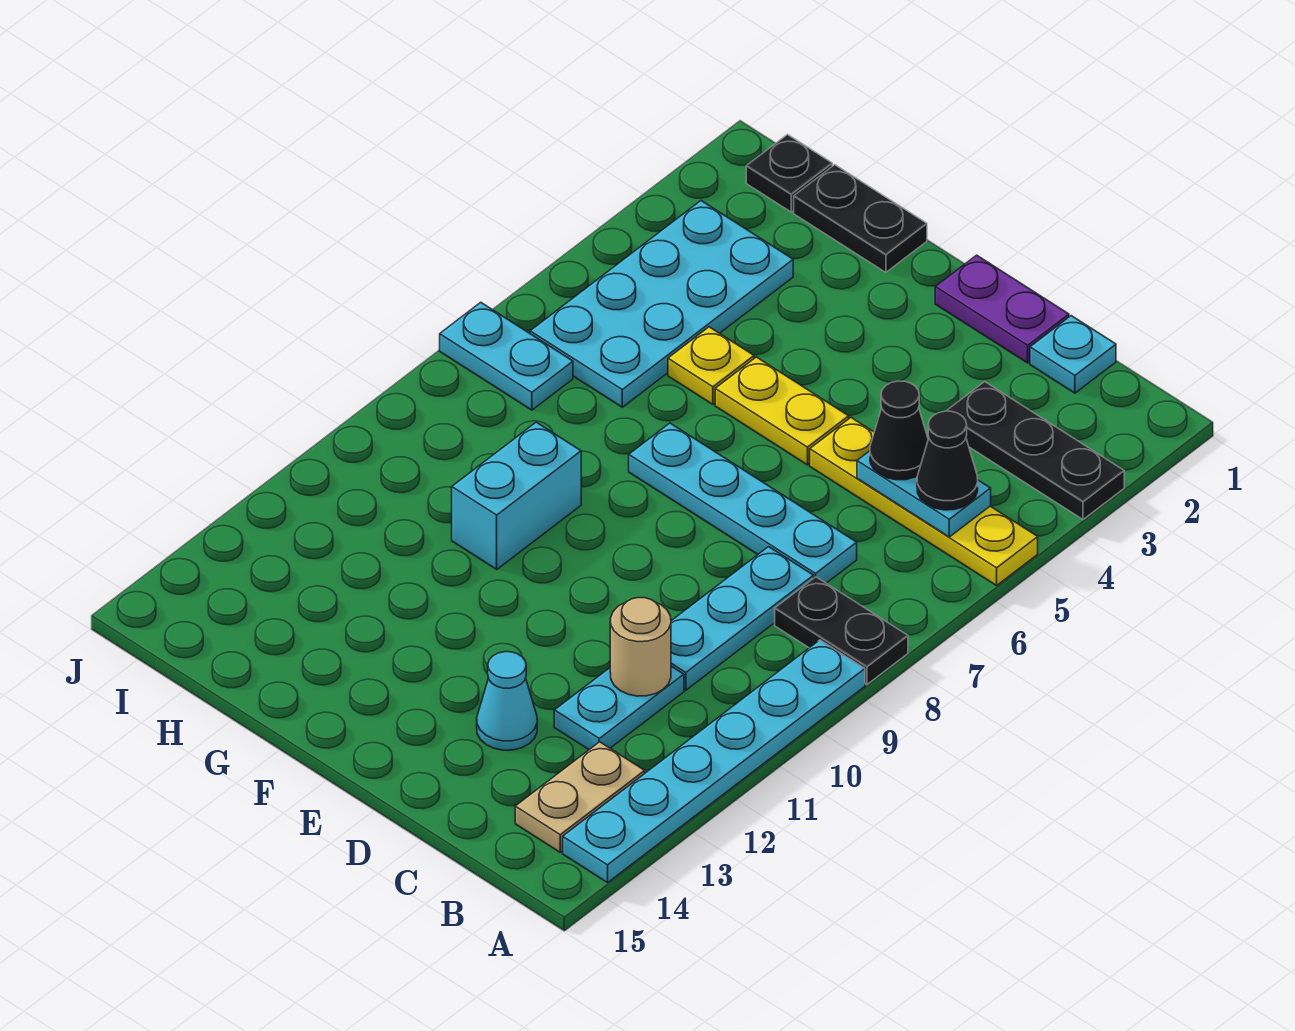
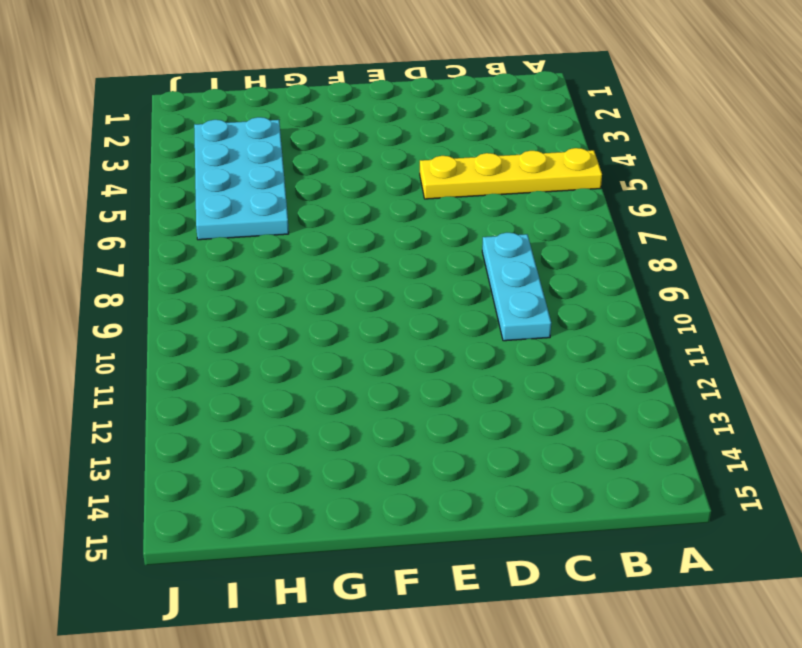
none -> black 1x3 plate [947,382,1124,519]
none -> black 1x2 plate [775,577,908,685]
none -> cyan 1x6 plate [563,640,865,883]

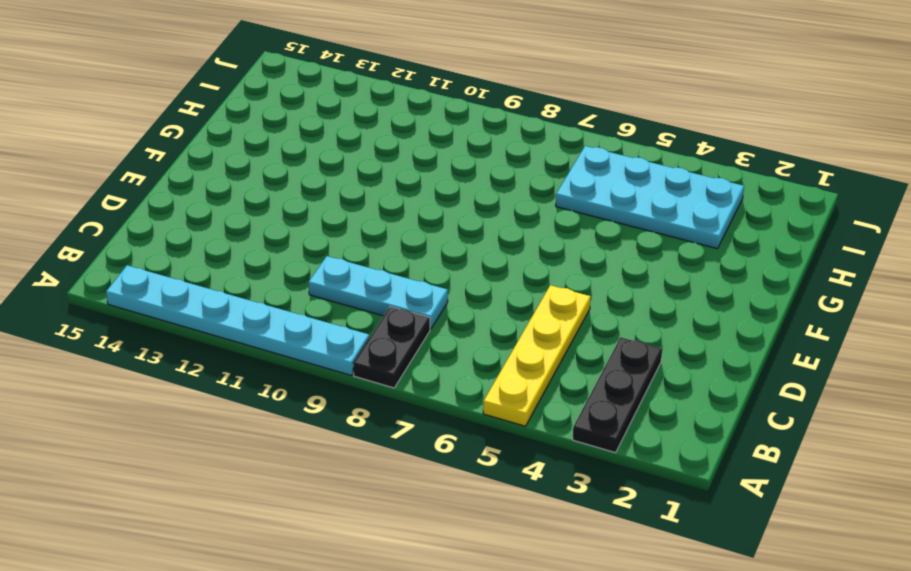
none -> tan 1x2 plate [515,742,645,852]
none -> cyan 1x1 plate [1030,316,1116,393]
none -> cyan 1x4 plate [629,423,857,583]

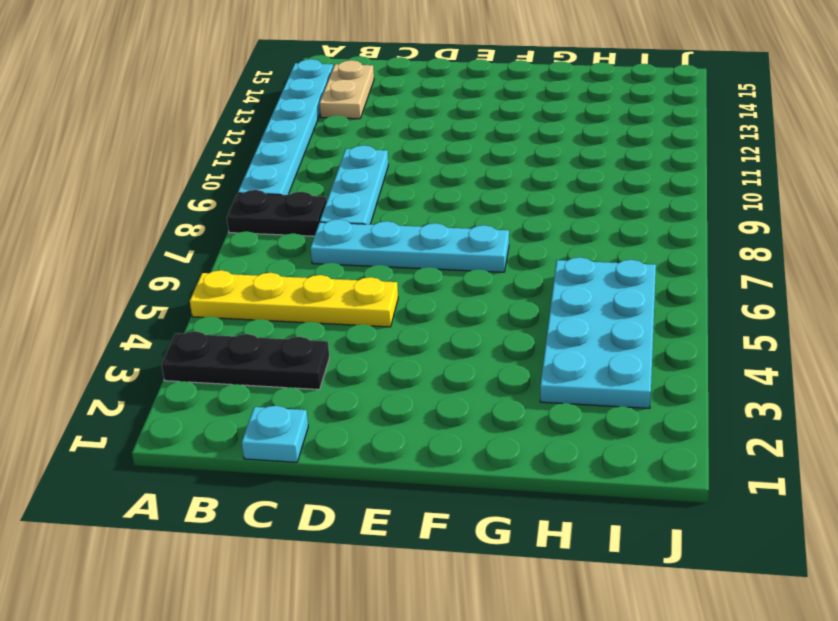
none -> cyan 1x2 plate [554,666,684,749]
none -> purple 1x2 plate [935,255,1069,363]
none -> cyan 1x1 cone [477,652,537,750]

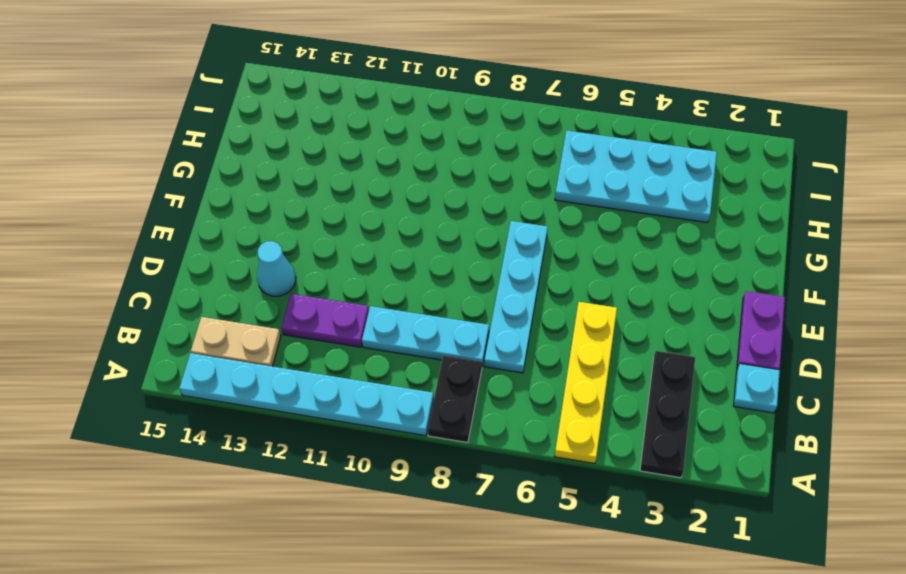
purple 1x2 plate [281,294,369,347] -> cyan 1x2 plate [554,666,684,749]
none -> yellow 1x2 plate [715,357,849,465]
none -> black 1x2 plate [794,165,927,272]
none -> yellow 1x1 plate [668,327,754,404]

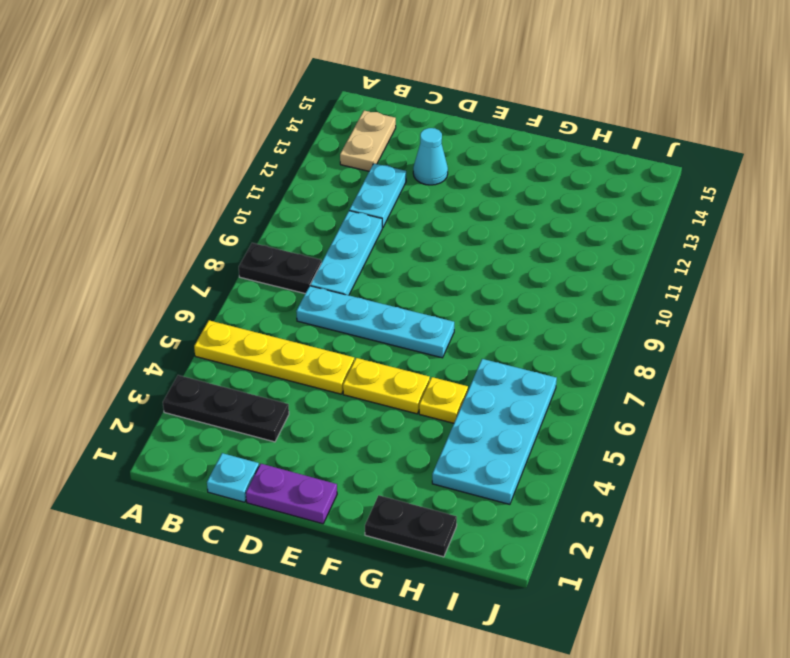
none -> cyan 1x6 plate [563,640,865,883]
none -> cyan 1x2 brick [452,422,581,569]
none -> black 1x1 plate [746,135,832,212]

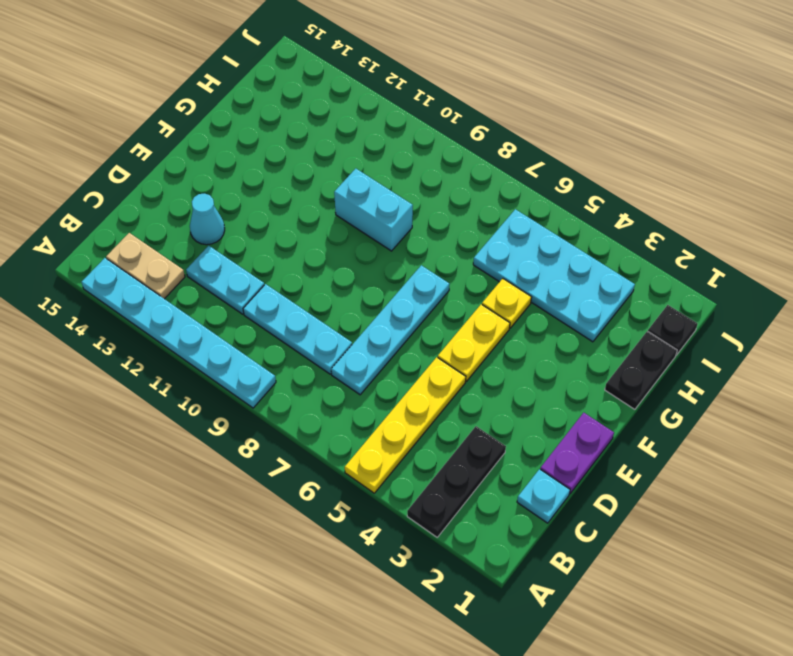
none -> black 1x2 plate [775,577,908,685]
none -> cyan 1x2 plate [440,302,573,410]
none -> cyan 1x2 plate [857,451,991,537]

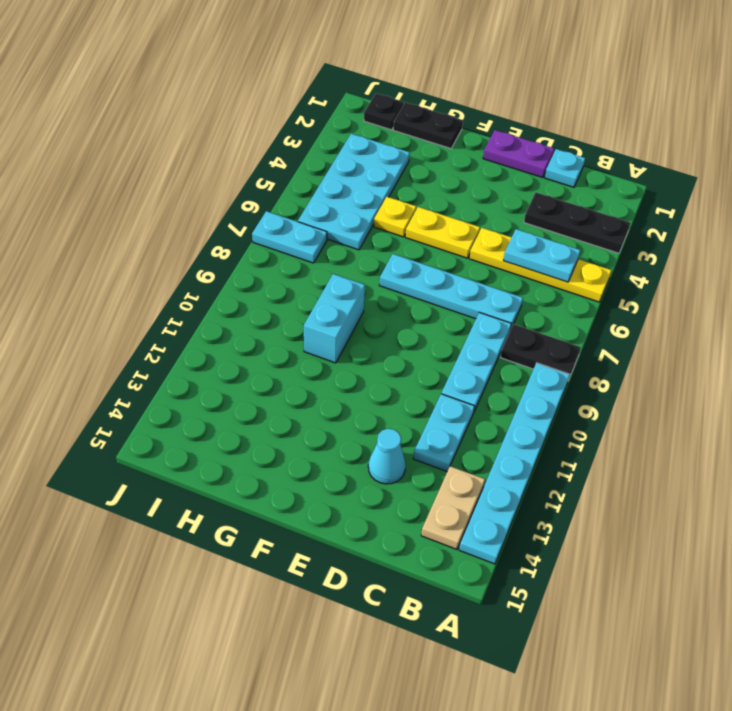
none -> tan 1x1 round brick [610,598,671,696]
none -> black 1x1 cone [917,411,978,510]
none -> black 1x1 cone [870,381,928,480]

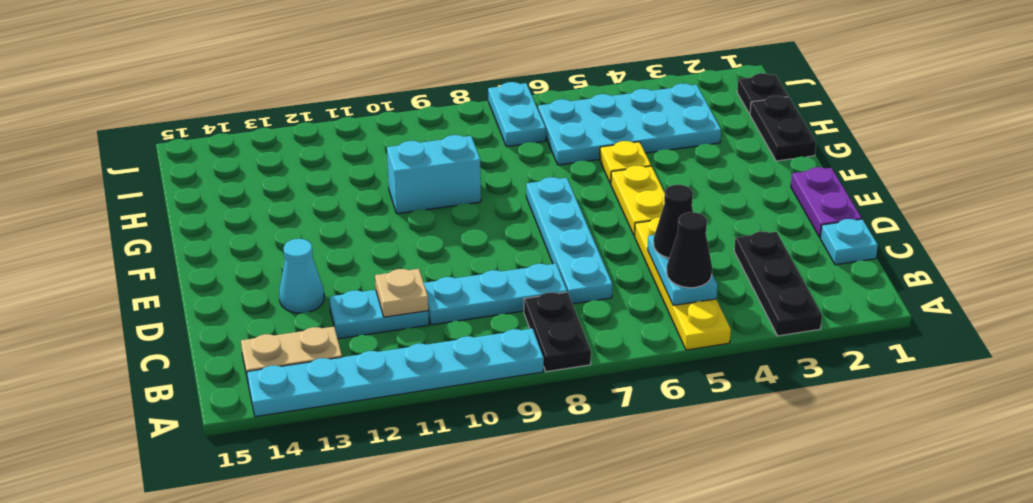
tan 1x1 plate [375,269,428,317] -> tan 1x1 round brick [610,598,671,696]

